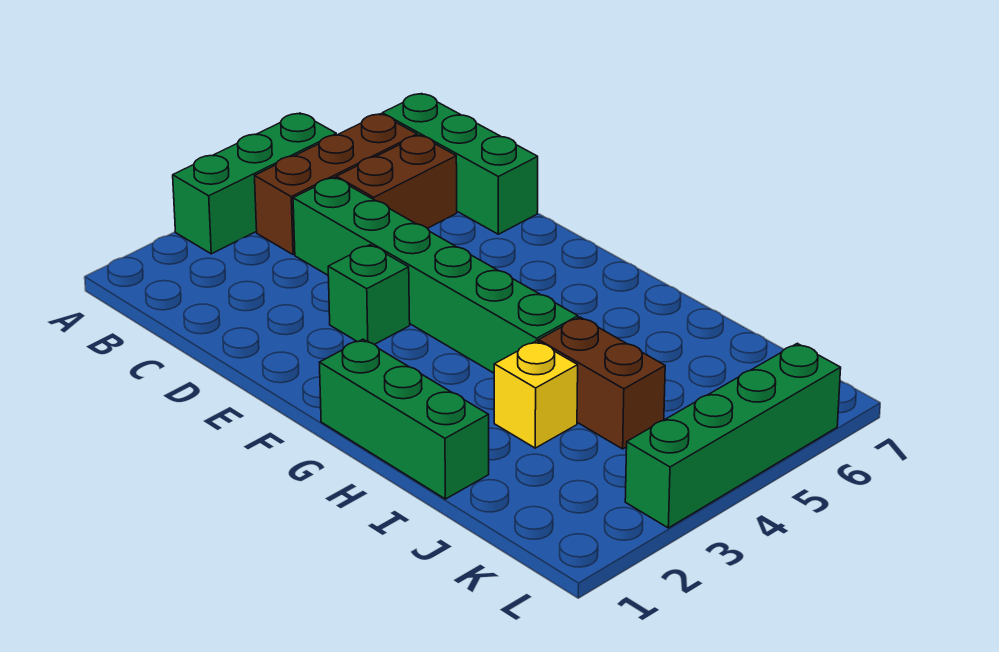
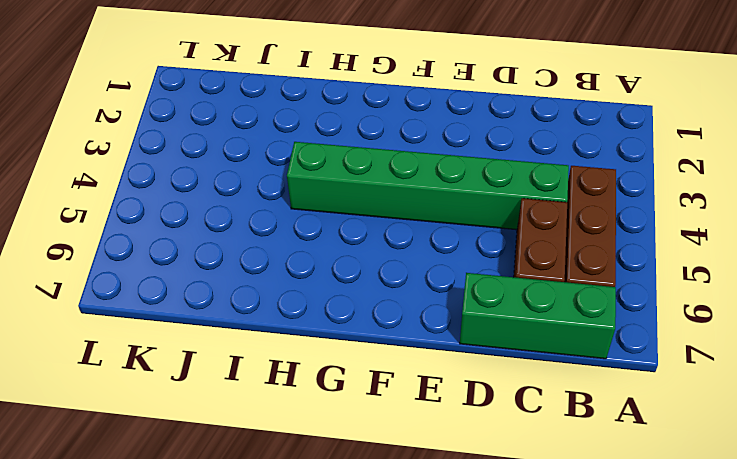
none -> green 1x3 brick [173,113,336,254]
none -> green 1x1 brick [328,245,410,345]

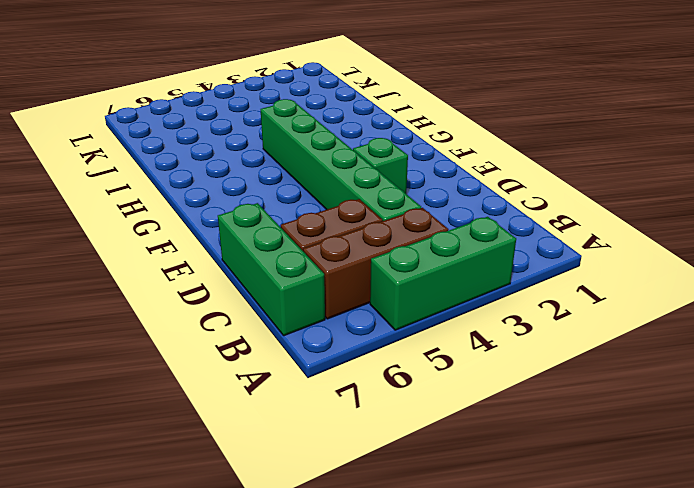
none -> green 1x3 brick [319,339,489,499]
none -> yellow 1x1 brick [494,341,578,448]

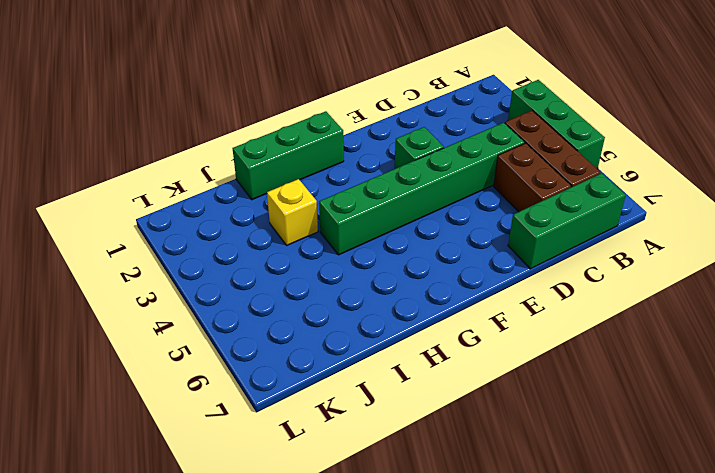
none -> brown 1x2 brick [539,317,665,449]
none -> green 1x4 brick [625,343,841,528]

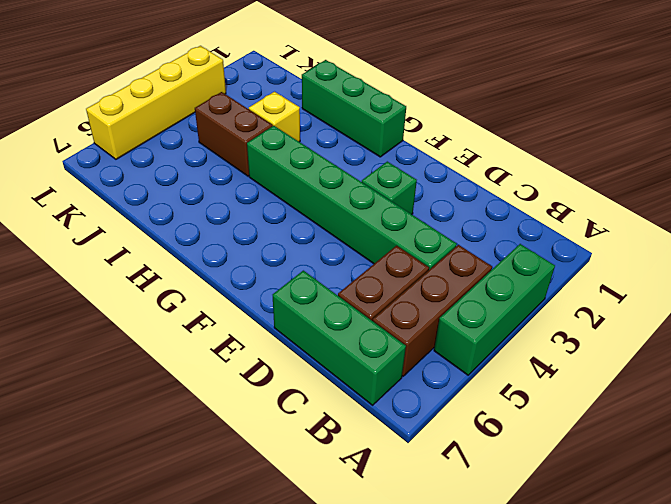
yellow 1x4 brick [86,46,226,159] -> green 1x4 brick [625,343,841,528]

